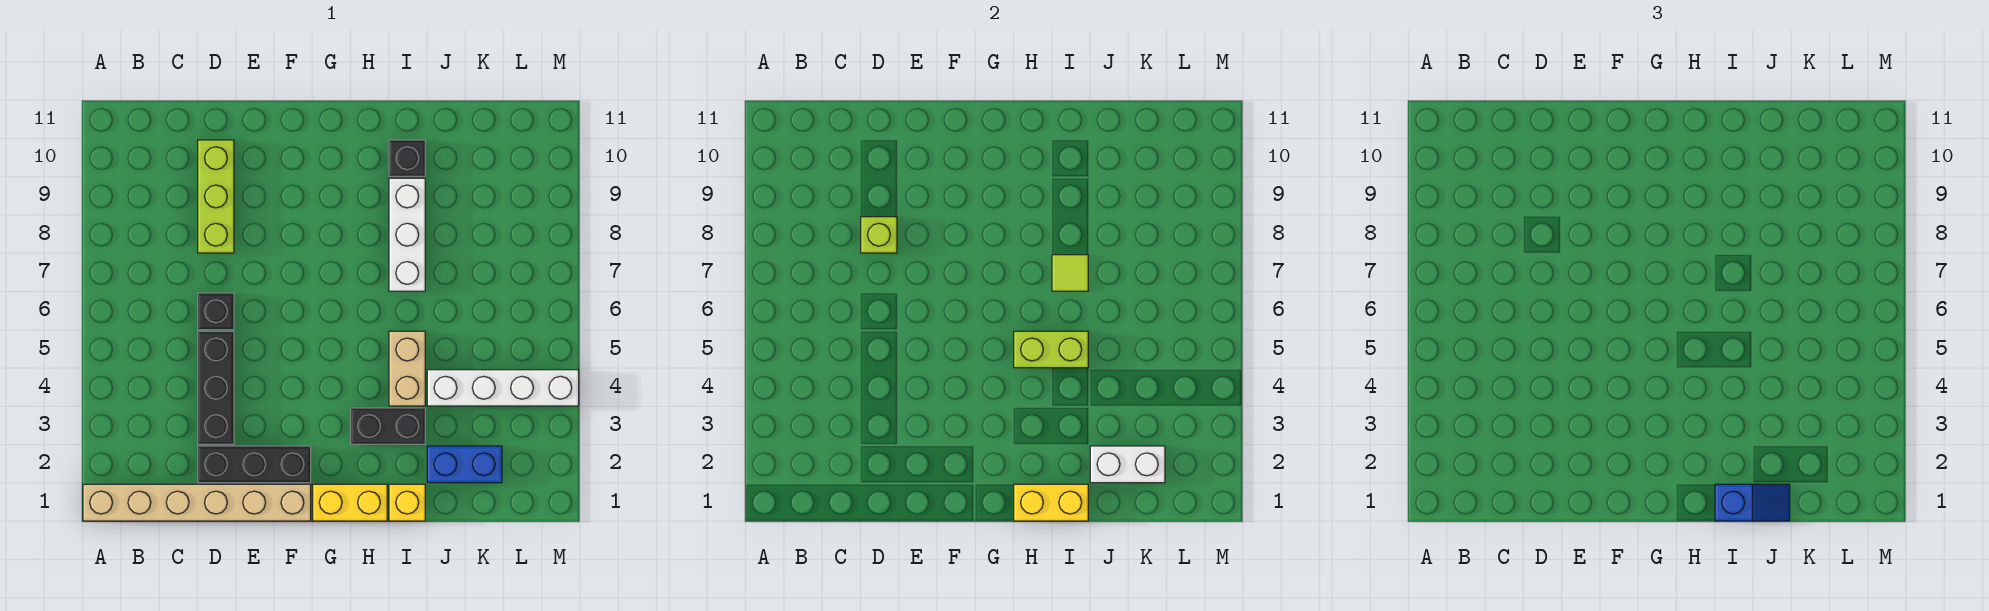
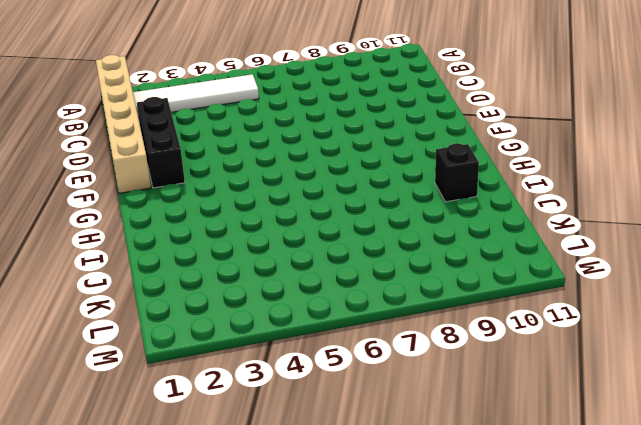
white 1x4 tile [133,74,259,117] -> none
none -> black 1x3 brick [198,331,234,444]
none -> black 1x1 brick [198,293,234,330]
none -> lime 1x3 brick [198,140,234,253]

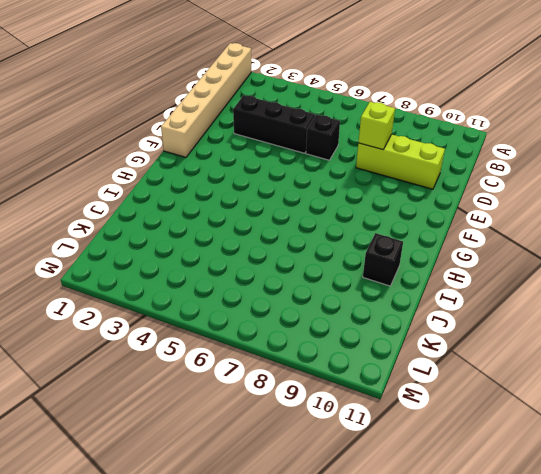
none -> black 1x3 brick [198,446,311,483]
none -> yellow 1x2 brick [313,484,387,521]
none -> black 1x2 brick [351,408,425,444]

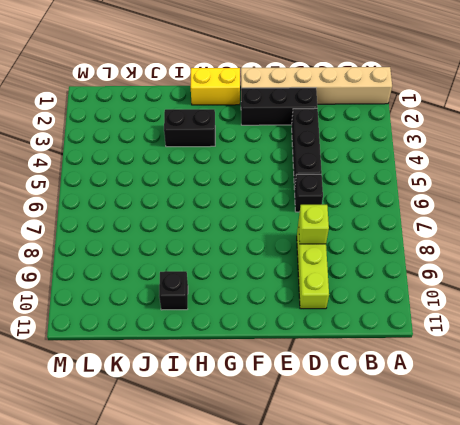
none -> yellow 1x1 brick [389,484,425,521]
none -> tan 1x2 brick [389,331,425,406]
none -> white 1x3 brick [389,178,425,291]

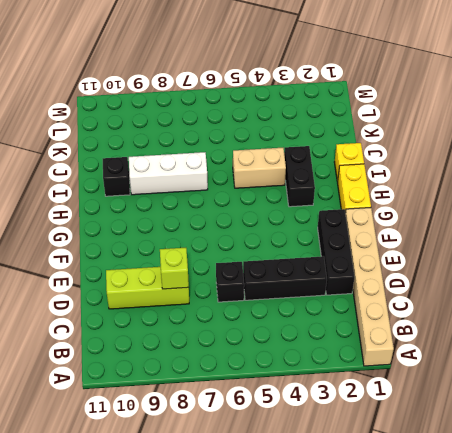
none -> blue 1x2 brick [427,446,502,483]
none -> white 1x4 brick [427,370,579,406]
none -> yellow 1x2 brick [1014,484,1088,521]

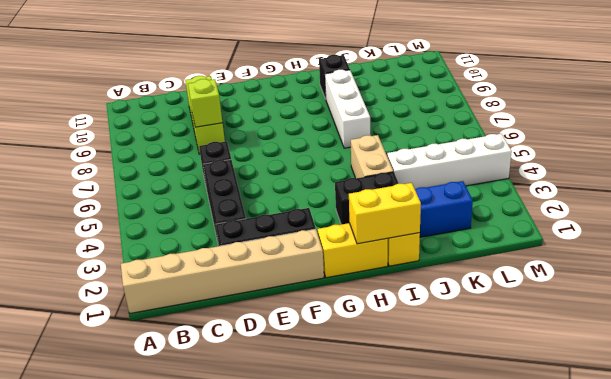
none -> lime 1x2 brick [1014,331,1088,368]
none -> lime 1x1 tile [1052,255,1088,291]
none -> white 1x2 brick [1090,446,1165,483]

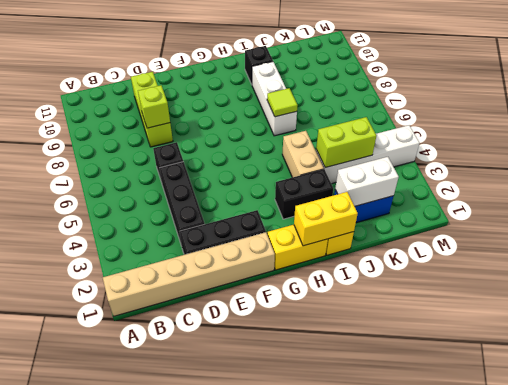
lime 1x2 brick [316,117,376,168] -> lime 1x2 brick moved to [1014,331,1088,368]
none -> blue 1x2 slope [1715,484,1790,521]

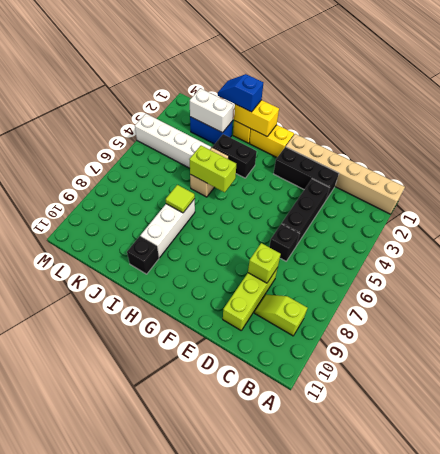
lime 1x2 slope [254,294,307,336] -> none

